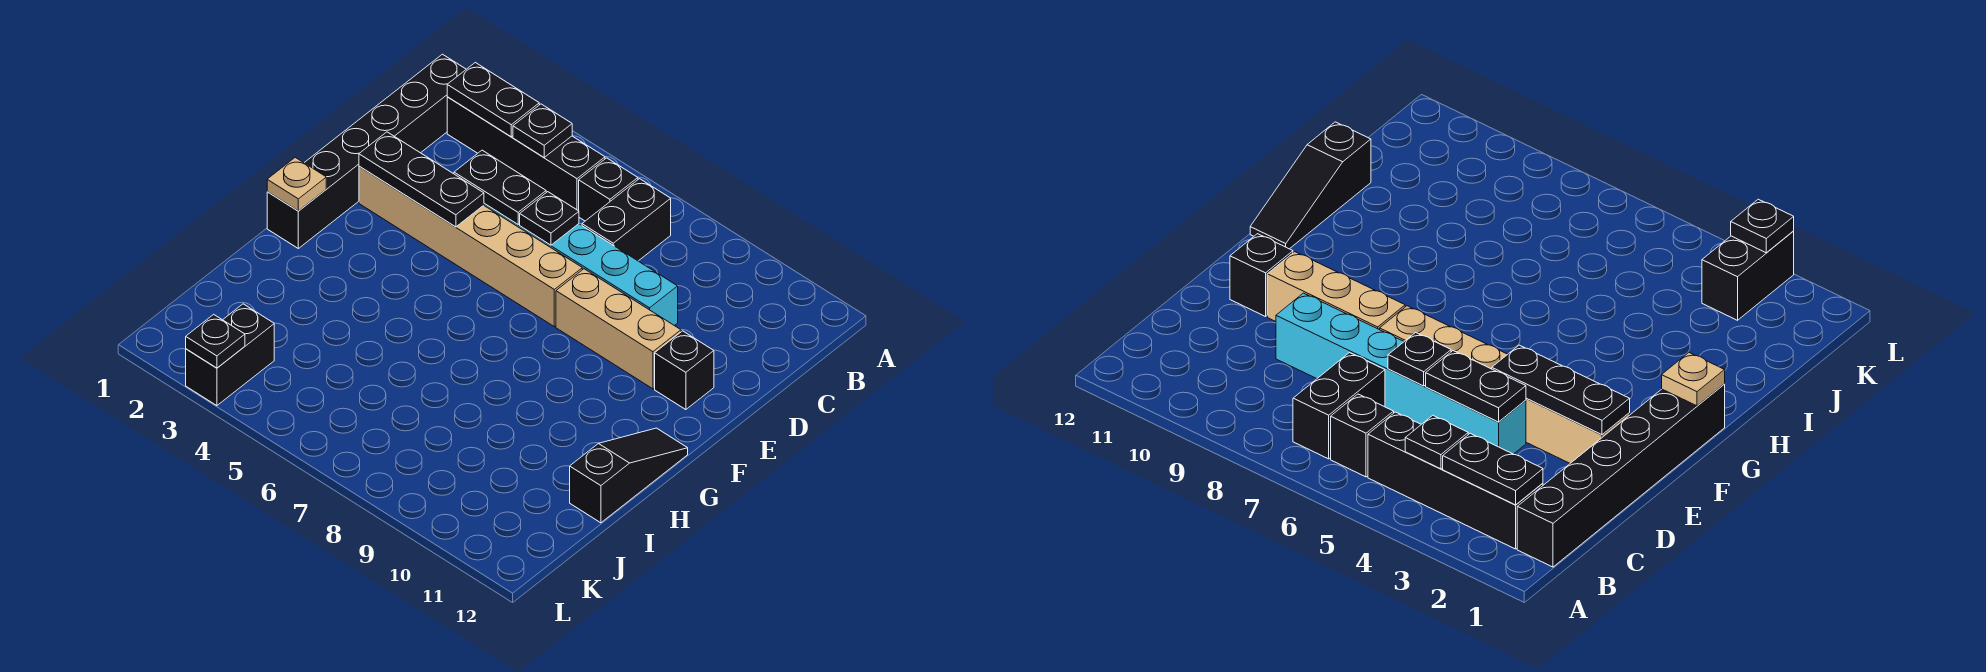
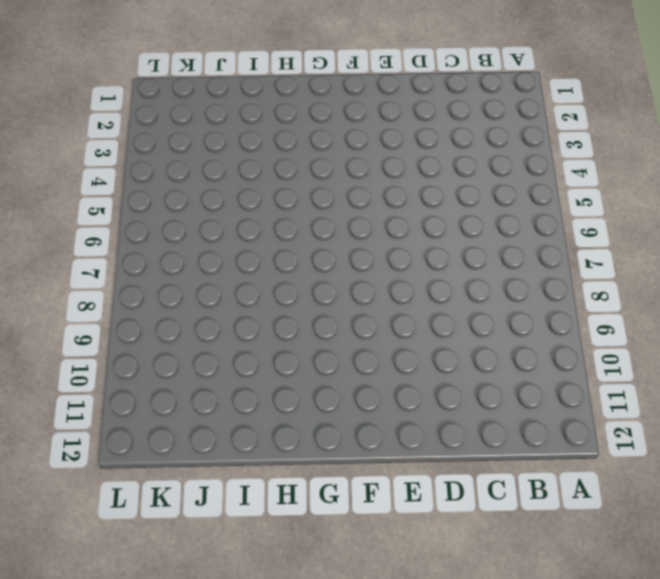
none -> black 1x6 brick [267,54,466,248]
none -> black 1x4 brick [447,97,605,211]
none -> black 1x1 brick [579,158,638,221]

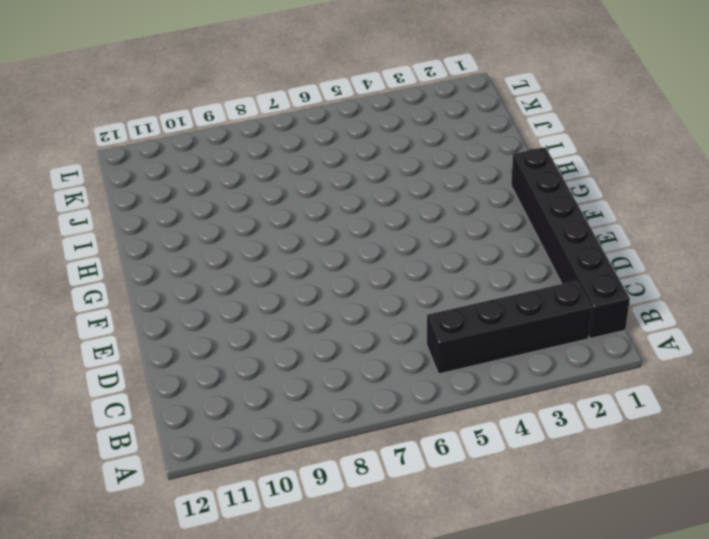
none -> black 1x1 brick [579,158,638,221]
none -> black 1x2 brick [582,179,671,261]
none -> cyan 1x6 brick [484,204,678,326]

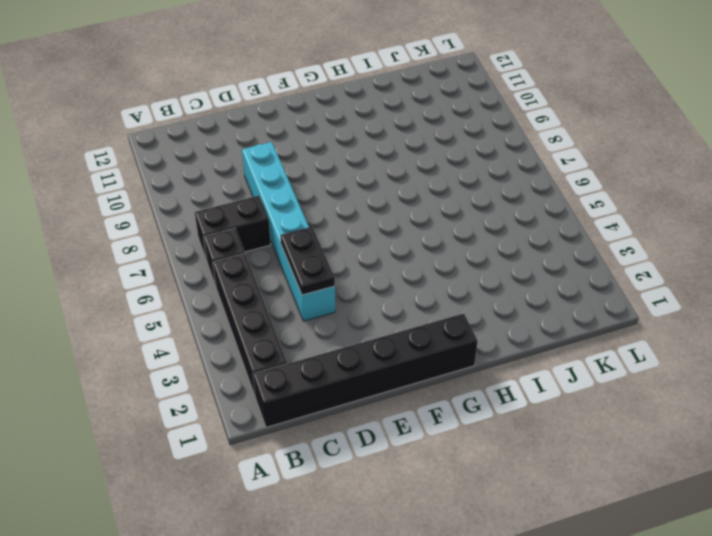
none -> tan 1x6 brick [359,166,582,327]
none -> tan 1x3 brick [556,269,681,389]
none -> black 1x1 brick [655,331,714,410]

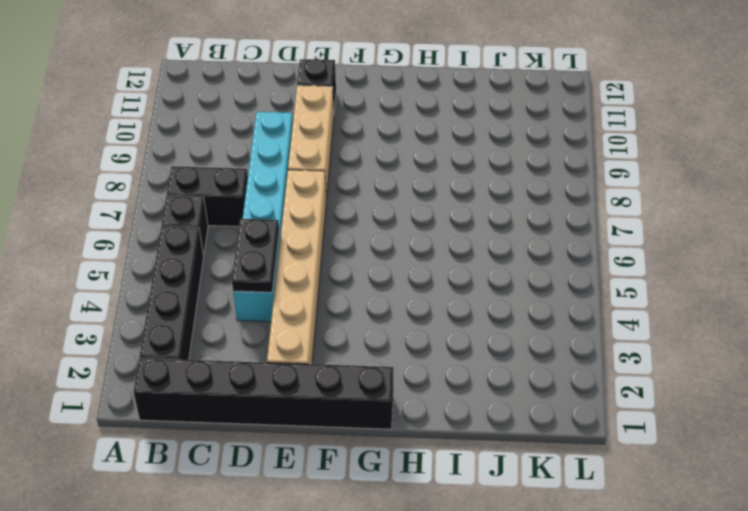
none -> black 1x3 slope [570,428,688,523]
none -> black 1x2 brick [186,304,274,406]
none -> black 1x2 plate [447,63,539,137]

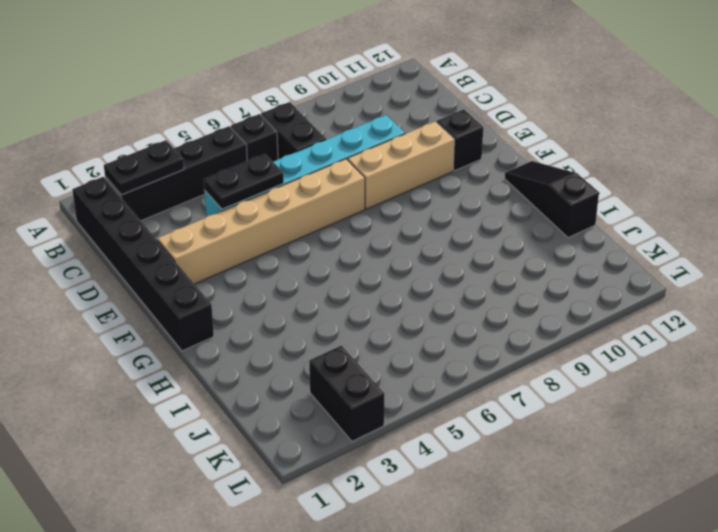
none -> black 1x1 plate [513,104,572,157]
none -> black 1x1 plate [520,192,579,245]
none -> black 1x3 plate [359,132,484,227]

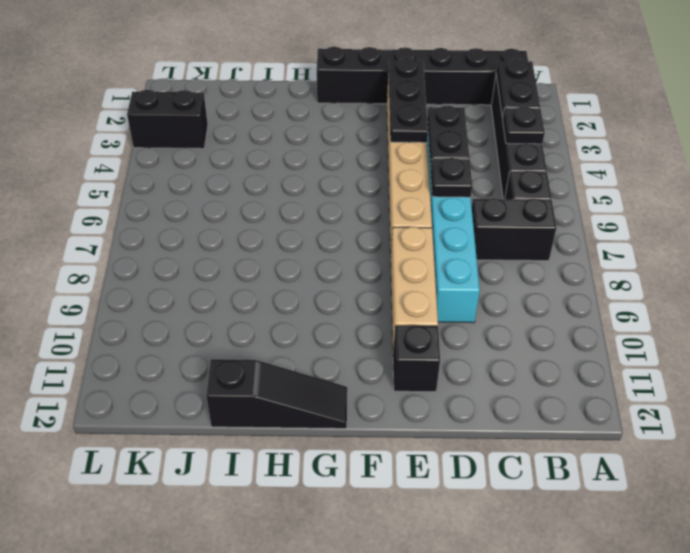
none -> tan 1x1 plate [267,157,326,211]
none -> black 1x1 plate [186,314,245,368]

